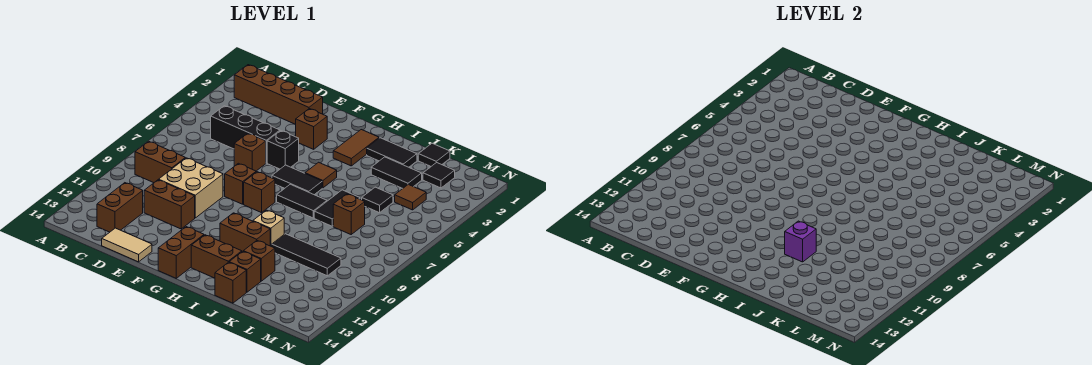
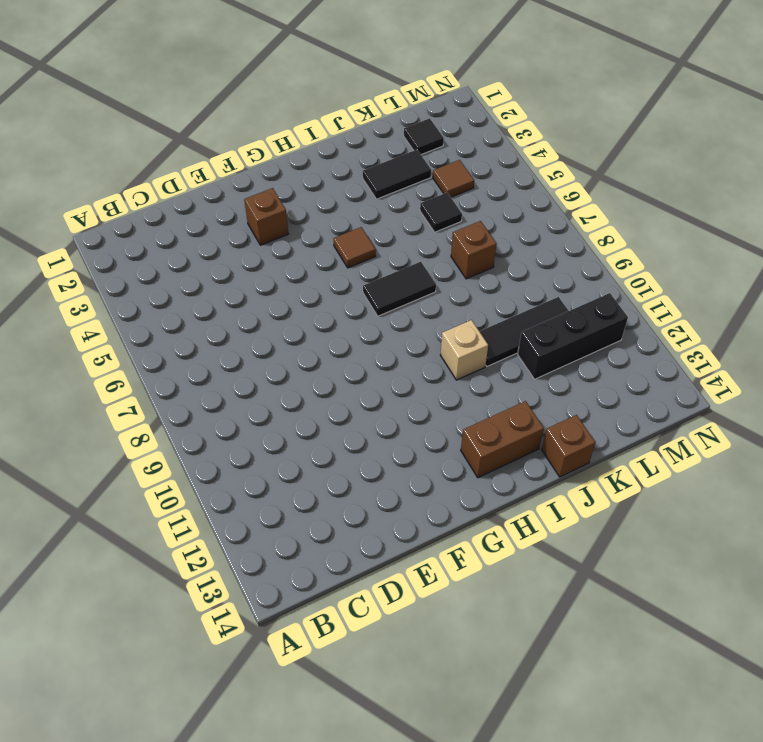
black 1x3 brick [518,293,628,379] -> black 1x3 brick moved to [211,106,280,163]
none -> brown 1x4 brick [234,65,323,124]
none -> brown 1x2 brick [135,141,185,183]
none -> brown 1x2 brick [97,183,143,232]
none -> tan 2x2 brick [159,158,223,218]

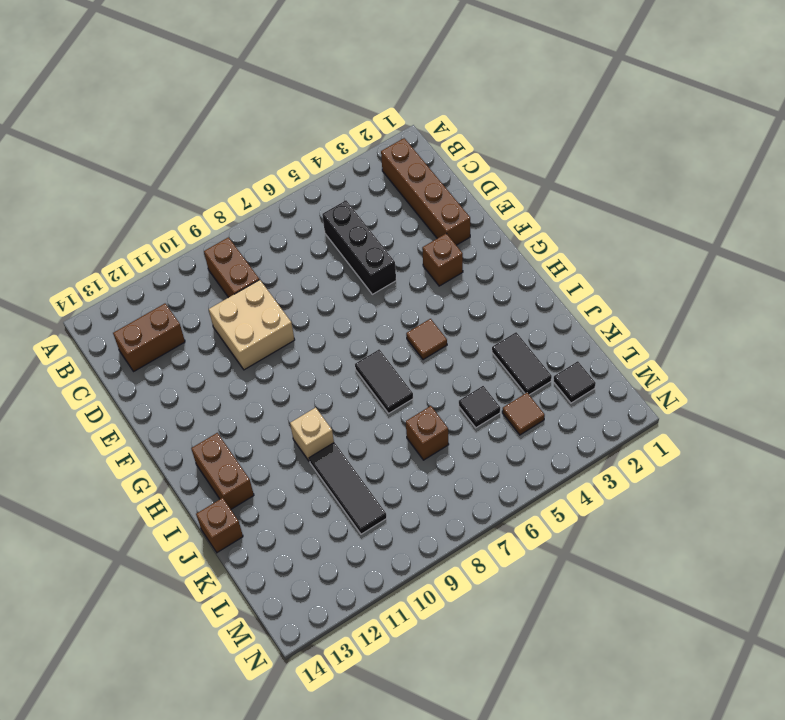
none -> brown 1x2 brick [144,180,195,229]
none -> tan 1x2 tile [102,228,152,262]
none -> brown 1x1 brick [234,133,266,171]
none -> black 1x1 brick [267,131,299,169]

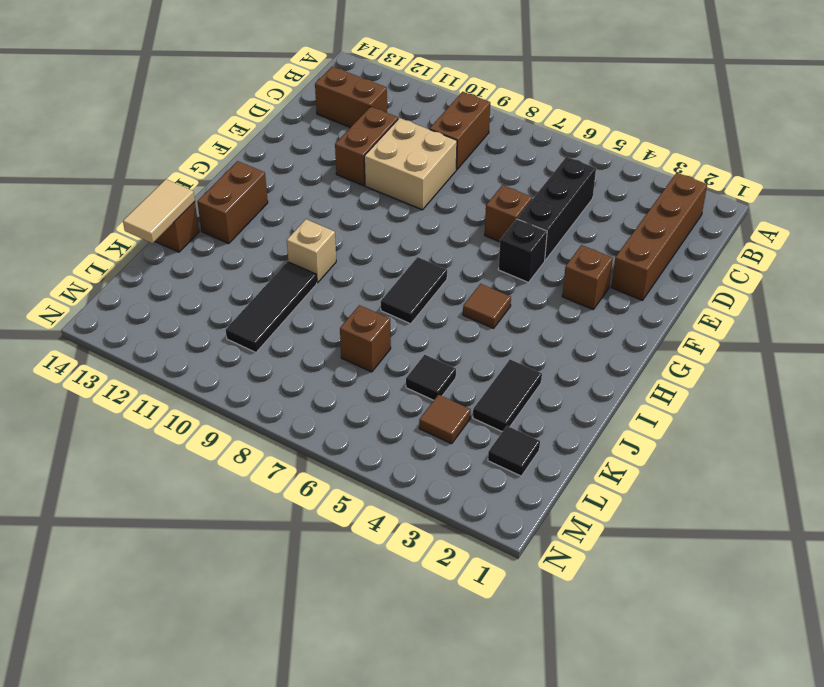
tan 1x2 tile [123,179,195,243] -> tan 1x2 tile moved to [102,228,152,262]
none -> brown 1x1 brick [225,163,256,204]
none -> black 1x2 tile [272,165,322,195]
none -> brown 1x1 brick [244,172,275,213]
none -> brown 1x2 brick [158,227,204,278]

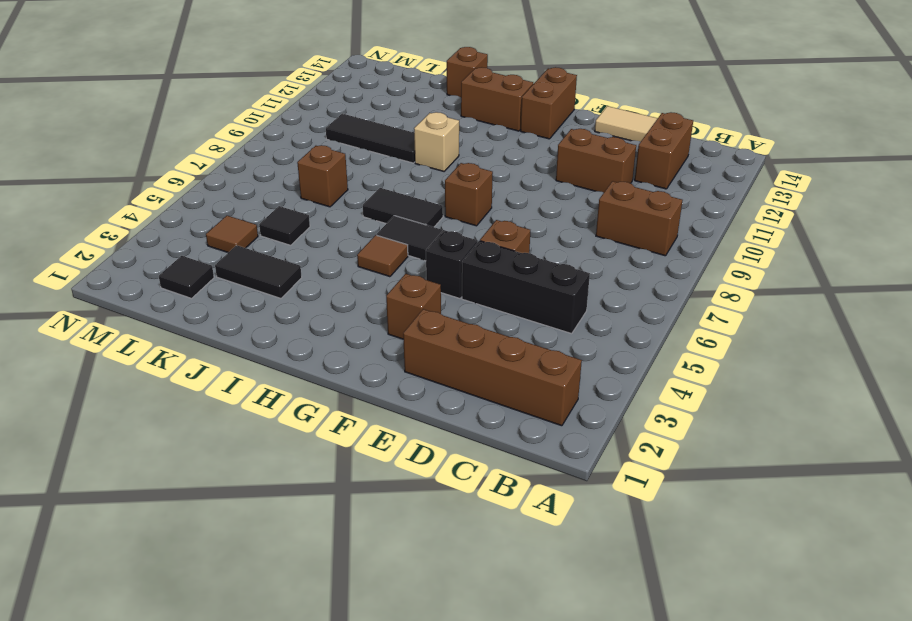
none -> tan 2x2 brick [159,158,223,218]
none -> brown 1x1 brick [225,163,256,204]
none -> brown 1x2 tile [333,130,379,166]
none -> brown 1x2 brick [220,213,270,251]

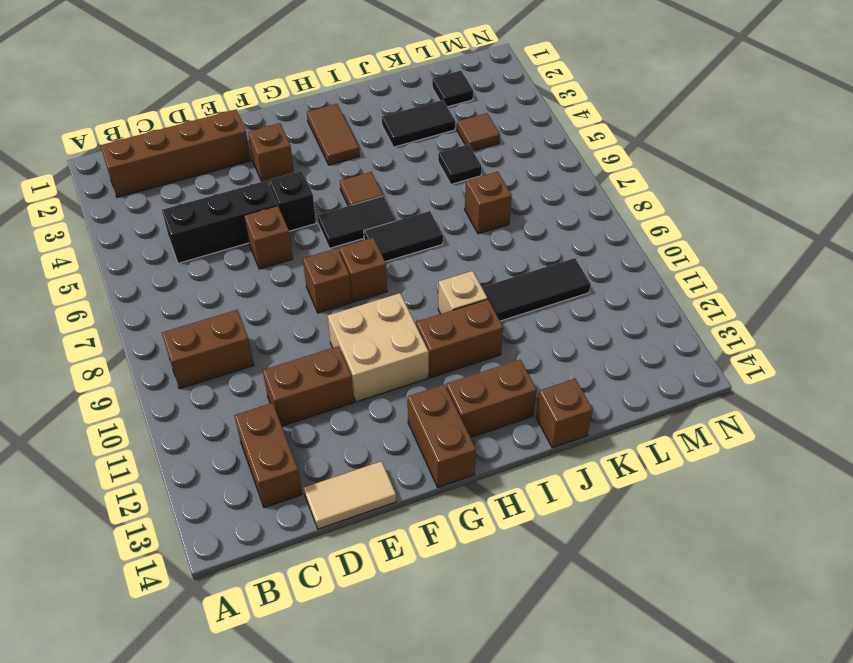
tan 2x2 brick [328,293,429,402] -> tan 2x2 brick moved to [159,158,223,218]
none -> black 1x2 tile [367,138,417,167]
none -> black 1x2 tile [314,190,360,226]
none -> brown 1x1 brick [243,241,275,281]
none -> brown 1x1 brick [229,251,261,292]

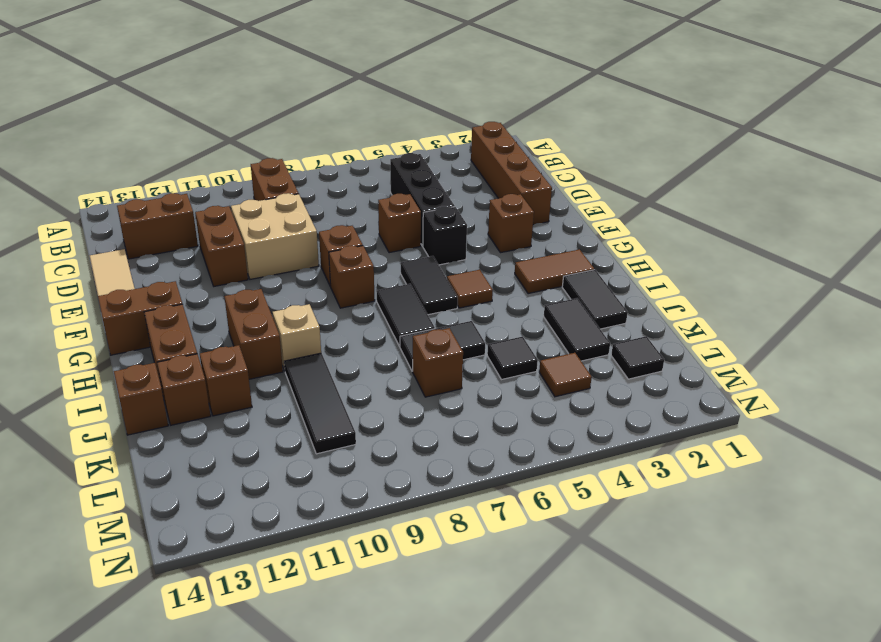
none -> black 1x1 tile [418,143,450,166]
none -> purple 1x1 brick [785,221,816,262]

